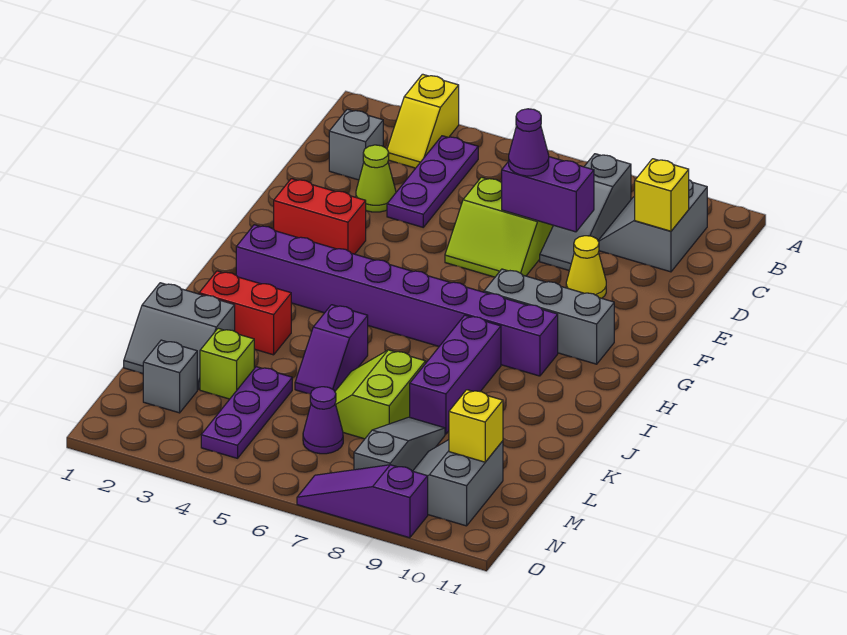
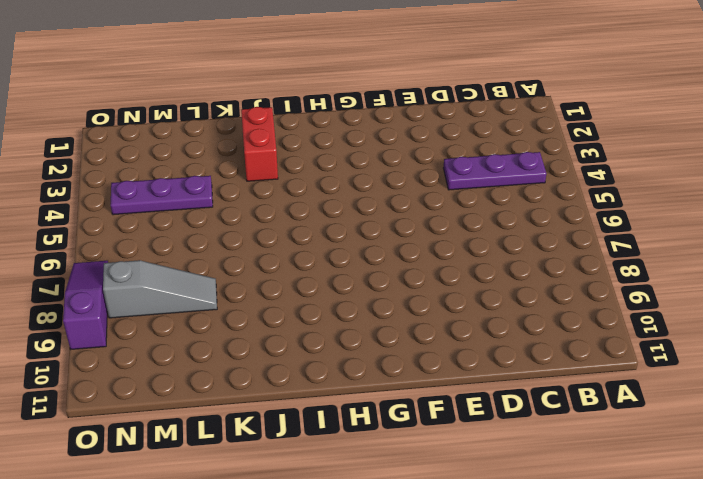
none -> yellow 1x2 slope [387,74,459,168]
none -> grey 1x3 slope [540,154,631,270]
none -> grey 2x2 slope [598,180,707,272]

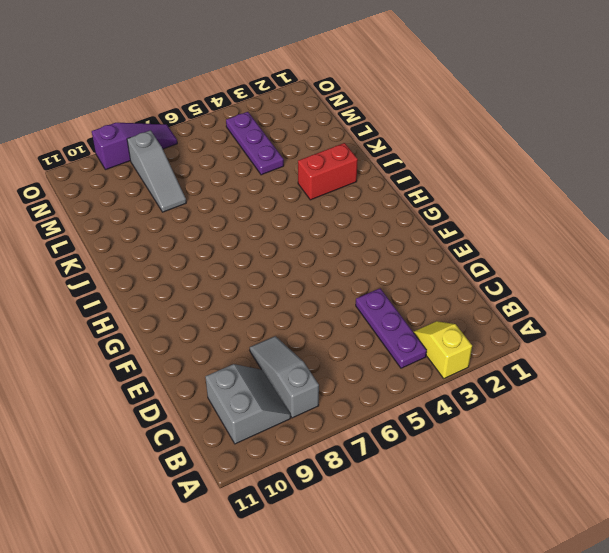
none -> grey 1x1 brick [329,109,383,180]
none -> lime 1x1 cone [356,145,396,212]
none -> lime 2x2 slope [445,177,553,277]

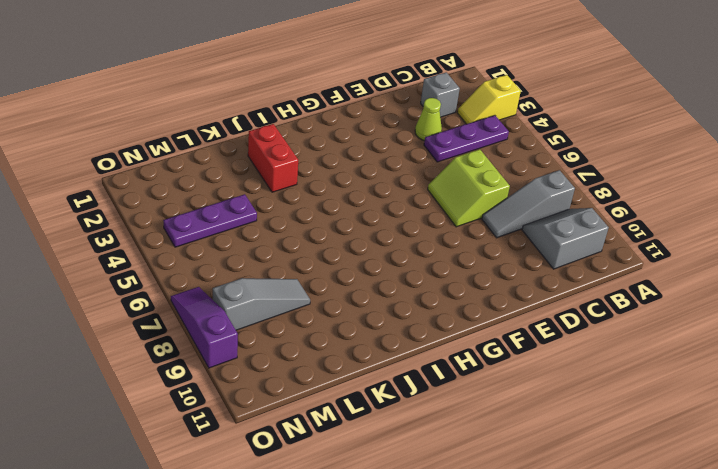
none -> yellow 1x1 cone [566,236,606,298]
none -> red 1x2 brick [274,179,366,254]
none -> grey 1x3 brick [484,269,614,364]

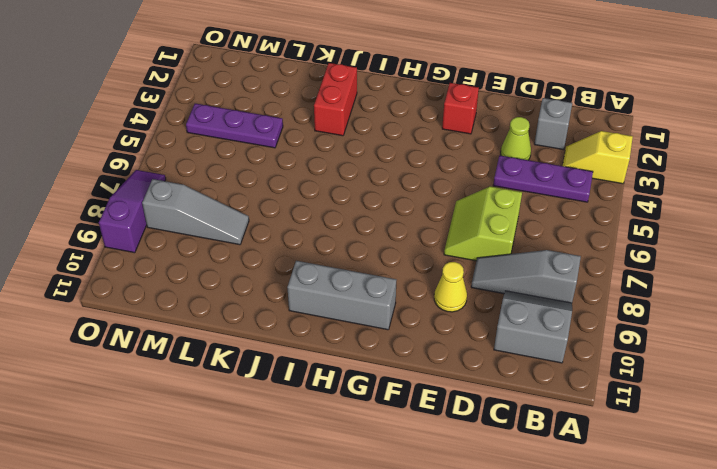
red 1x1 brick [442,83,479,134] -> red 1x2 brick [274,179,366,254]
grey 1x3 brick [287,261,396,330] -> grey 1x3 brick turned to [484,269,614,364]
none -> purple 1x8 brick [236,225,558,376]
none -> purple 1x3 brick [410,315,501,434]
none -> purple 1x2 slope [295,305,368,394]

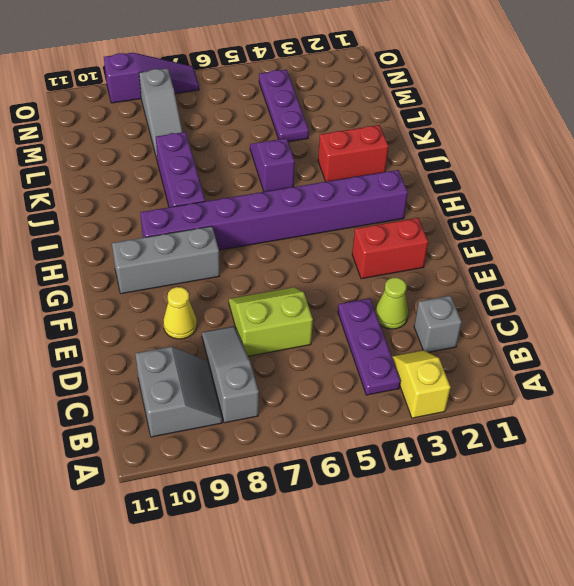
none -> grey 2x2 slope [124,283,235,390]
none -> lime 2x2 slope [335,350,426,439]
none -> lime 1x1 brick [200,328,255,399]

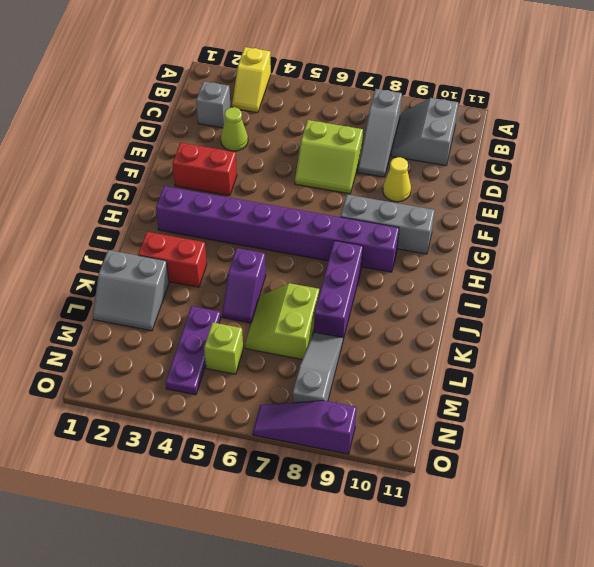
lime 1x1 brick [204,322,243,374] -> lime 1x1 brick moved to [200,328,255,399]
none -> purple 1x3 plate [387,136,478,227]
none -> grey 1x1 brick [143,340,197,413]
none -> purple 1x1 cone [303,387,343,454]

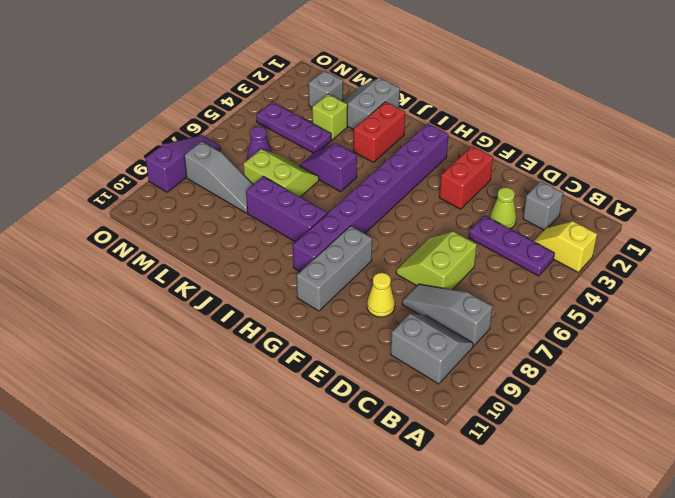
none -> grey 2x2 slope [413,440,503,526]
none -> yellow 1x1 brick [635,159,689,231]
none -> purple 1x2 brick [502,157,594,232]

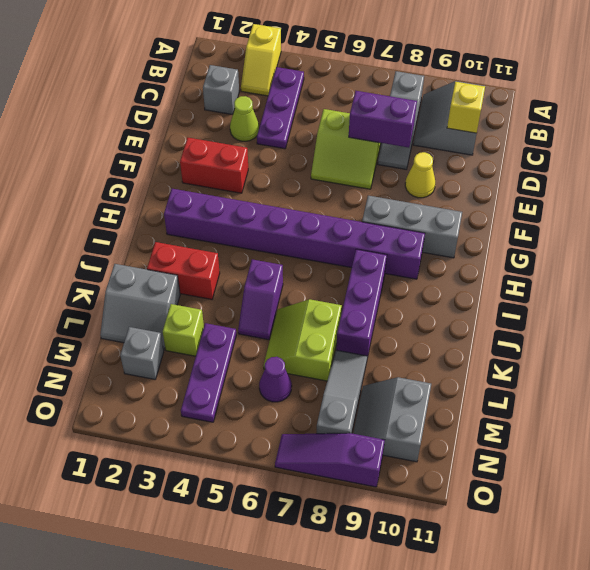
none -> yellow 1x1 brick [449,390,503,462]
none -> purple 1x1 cone [509,109,549,176]

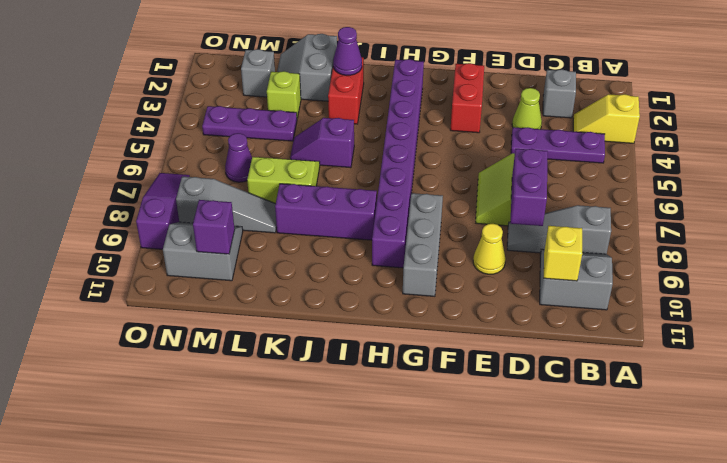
purple 1x1 cone [333,27,362,75] -> purple 1x1 cone moved to [509,109,549,176]
purple 1x1 brick [193,200,235,254] -> yellow 1x1 brick [449,390,503,462]

